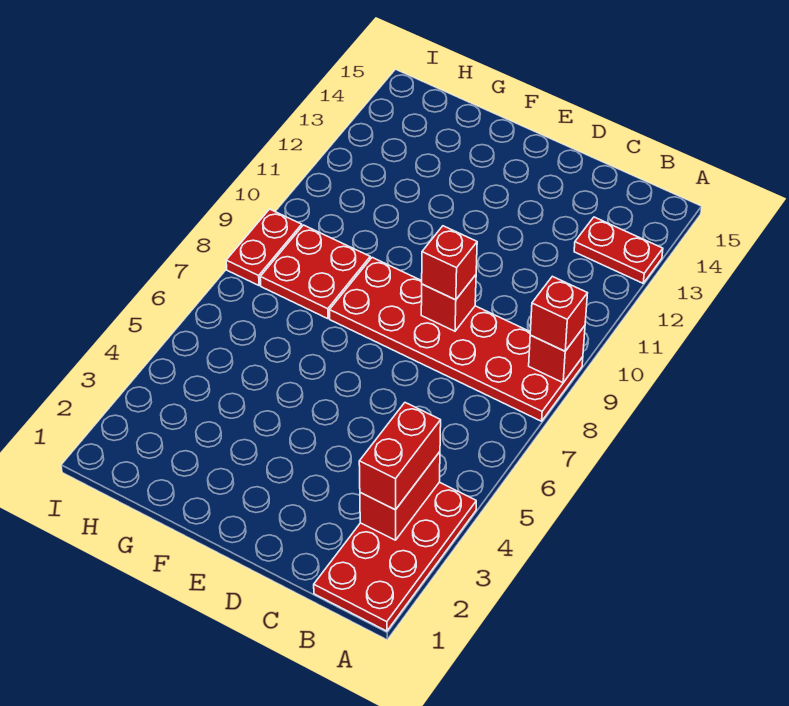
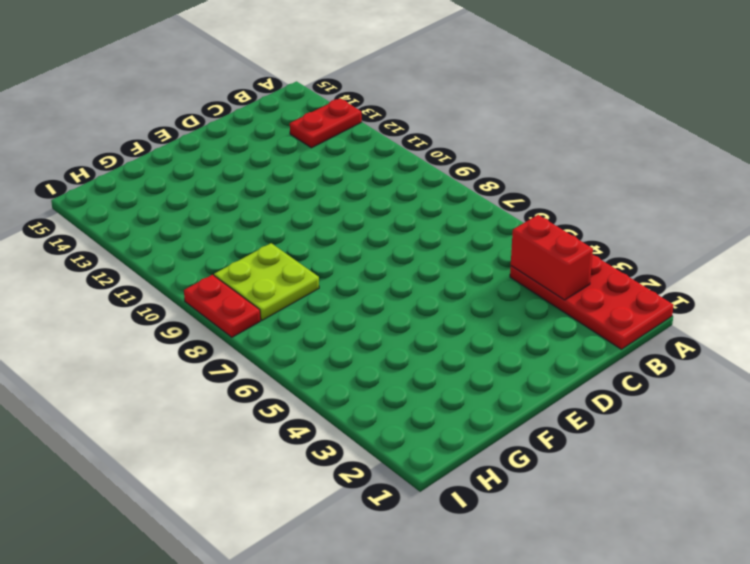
lime 2x2 plate [214,243,319,320] -> red 2x2 plate [260,225,370,319]
none -> red 2x6 plate [330,258,583,421]
none -> red 1x1 brick [529,326,585,383]

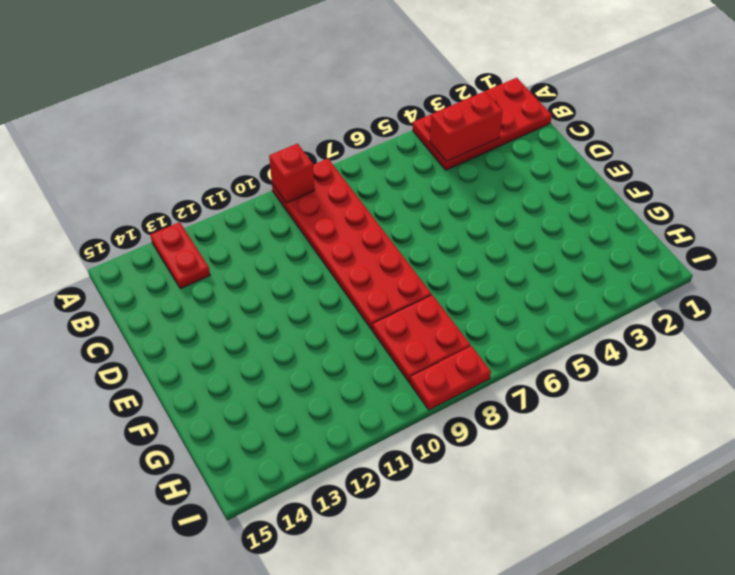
none -> red 1x1 brick [421,275,476,331]
none -> red 1x1 brick [530,276,588,351]

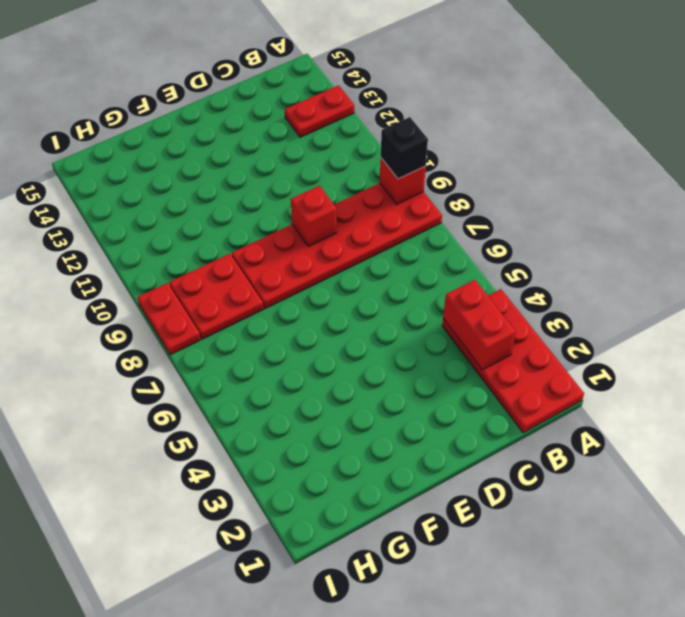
black 1x1 brick [381,117,428,179] -> red 1x1 brick [530,276,588,351]
none -> red 1x2 brick [359,403,441,510]
none -> red 1x1 brick [422,226,477,300]

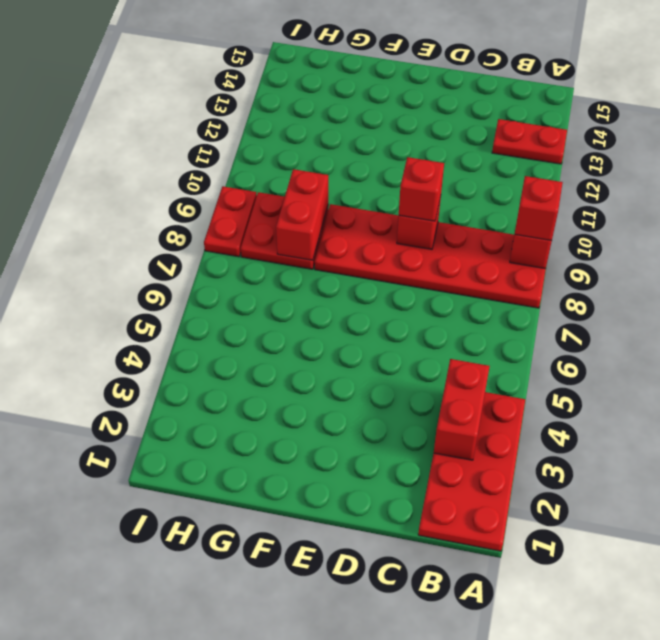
red 1x2 brick [276,169,328,260] -> red 1x2 brick moved to [359,403,441,510]

